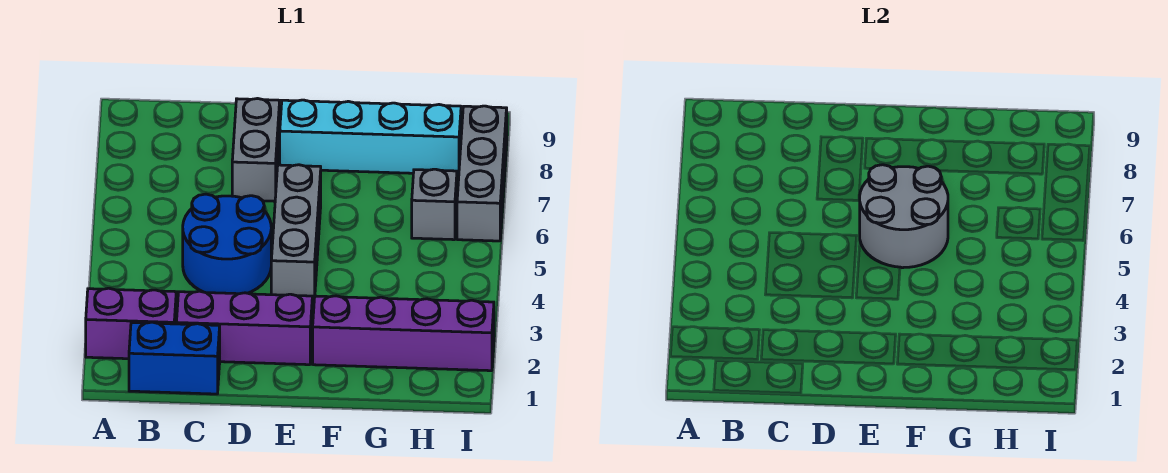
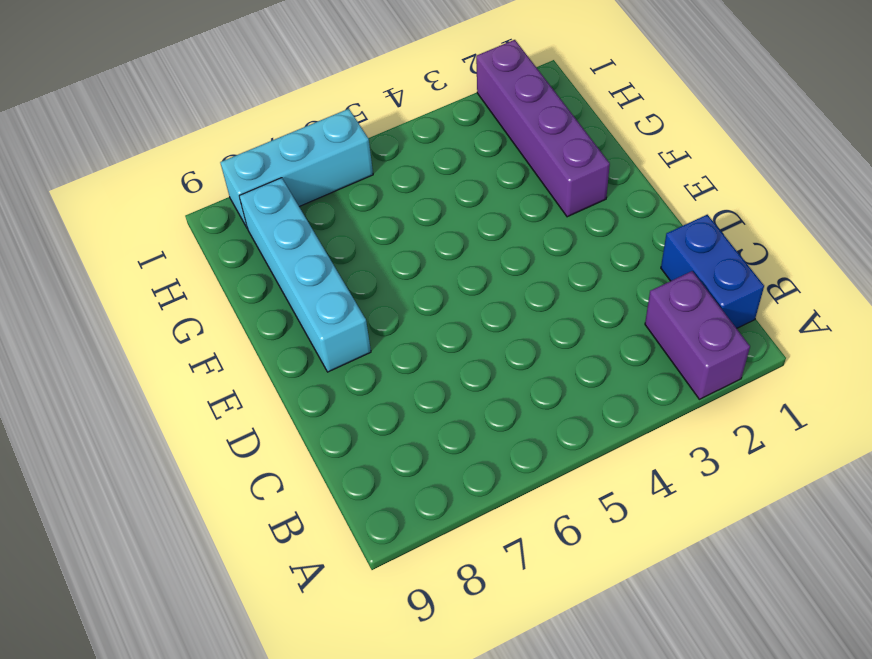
cyan 1x3 brick [220,109,373,229] -> grey 1x3 brick [457,106,507,241]
none -> purple 1x3 brick [176,291,312,365]
none -> blue 2x2 round brick [183,194,271,294]

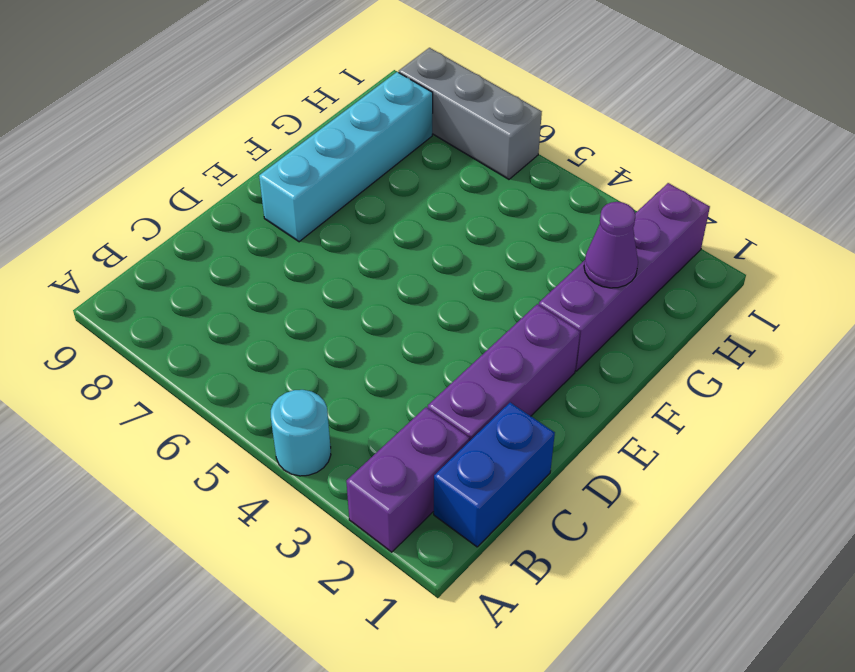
cyan 1x1 round brick [271,390,331,476] -> none
purple 1x1 cone [584,202,638,288] -> none
none -> blue 2x2 round brick [183,194,271,294]
none -> grey 1x2 brick [232,99,280,201]

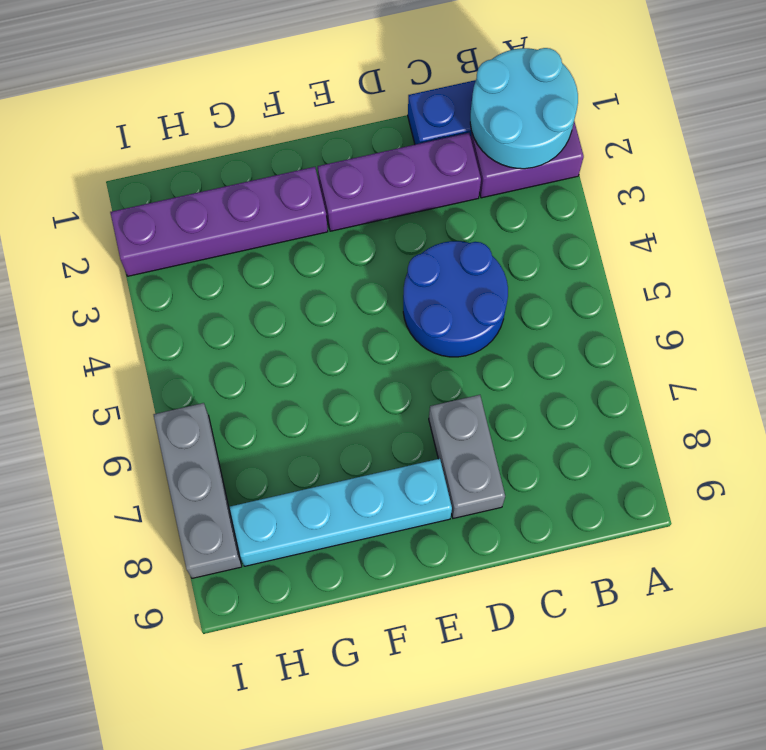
cyan 2x2 round brick [470,48,578,169] -> none
none -> grey 1x3 brick [271,165,321,300]
none -> grey 1x1 brick [412,169,457,240]

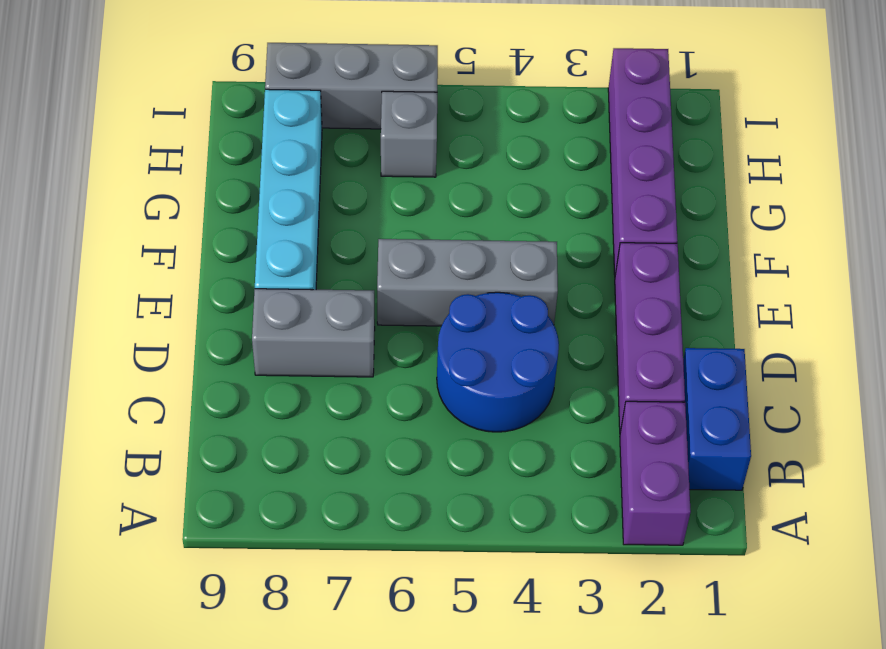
none -> grey 2x2 round brick [860,165,948,268]

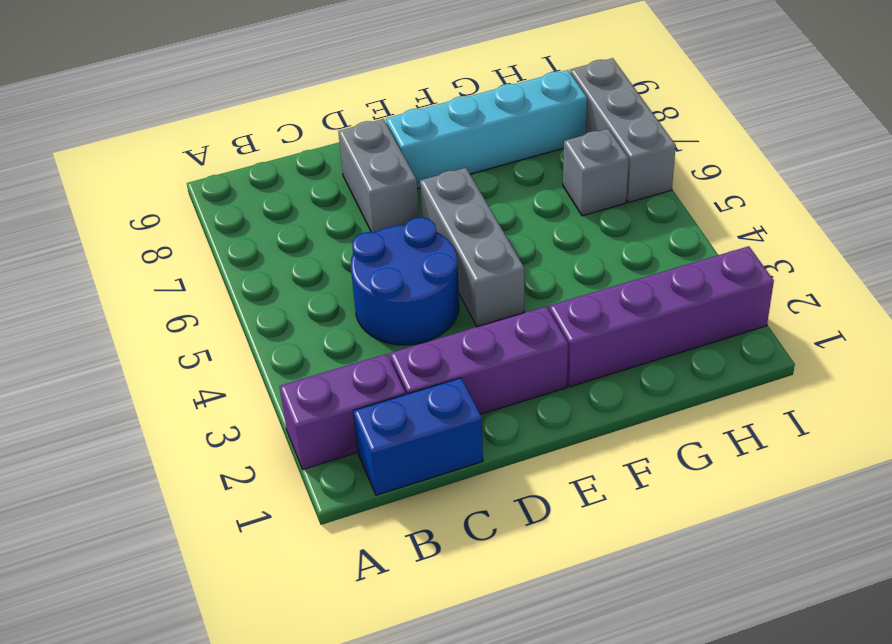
none -> grey 2x2 round brick [860,165,948,268]

